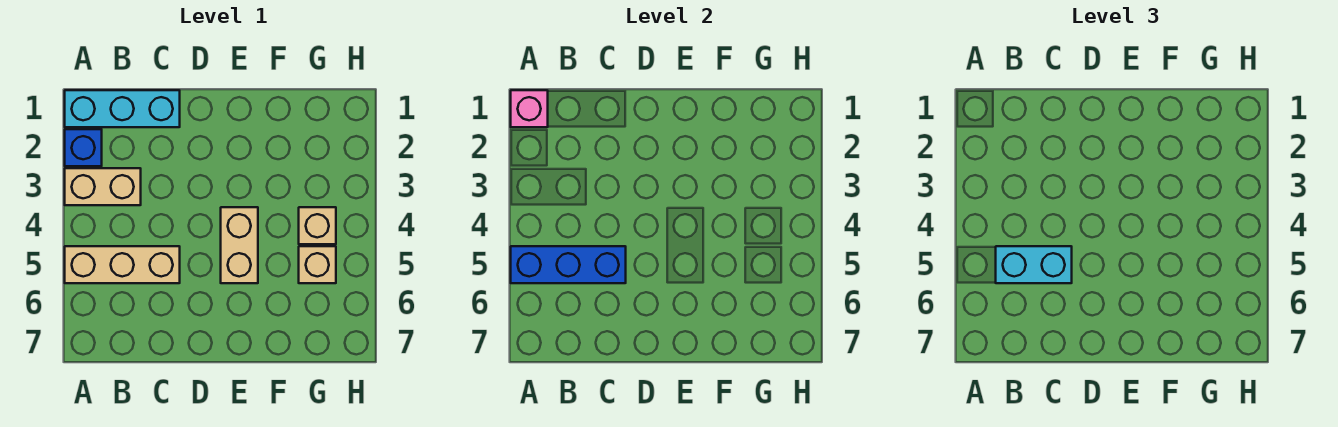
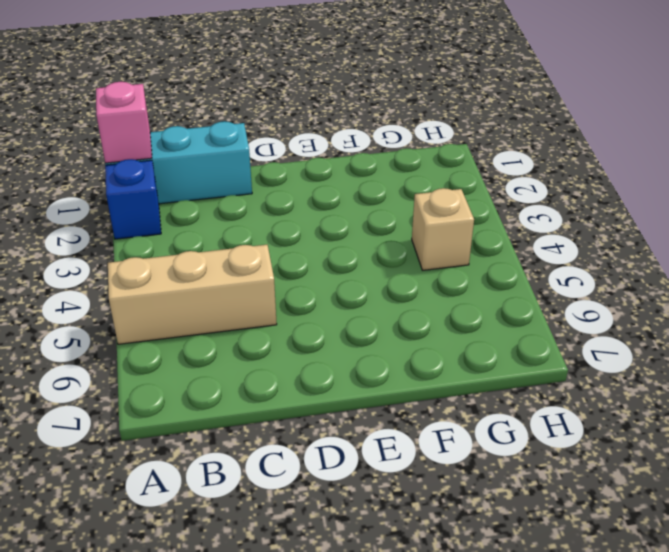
none -> tan 1x2 brick [65,168,141,205]
none -> tan 1x2 brick [221,207,258,283]

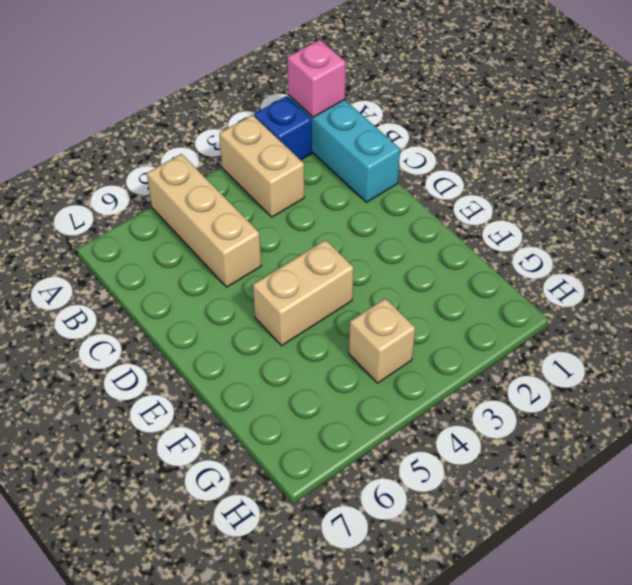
none -> tan 1x1 brick [299,246,336,283]
none -> blue 1x3 brick [511,246,626,283]

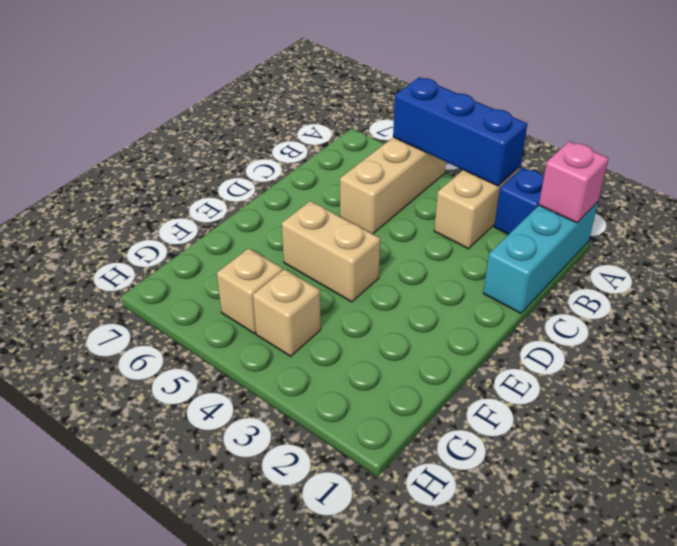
blue 1x3 brick [393,77,527,186] -> blue 1x3 brick turned to [511,246,626,283]
none -> cyan 1x2 brick [996,246,1072,283]

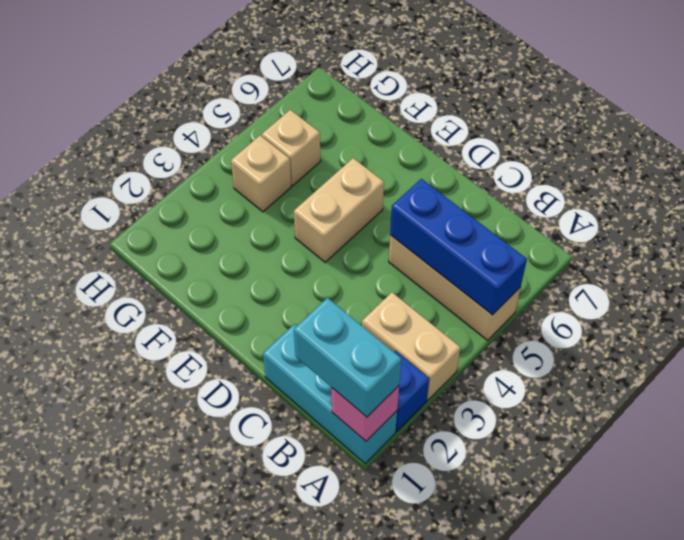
cyan 1x2 brick [294,298,401,417] -> cyan 1x2 brick moved to [996,246,1072,283]

